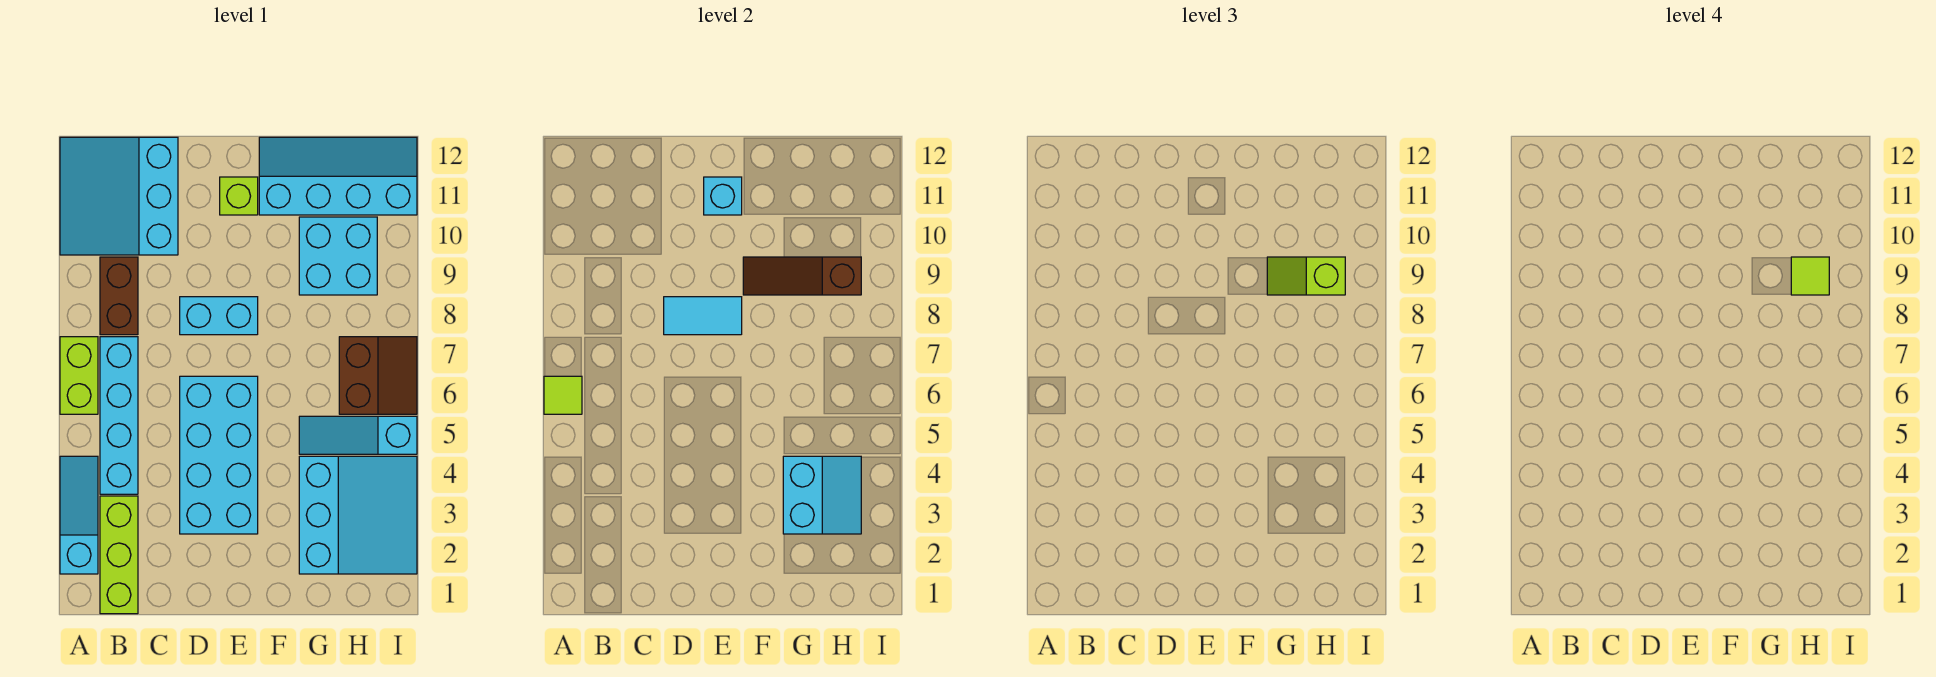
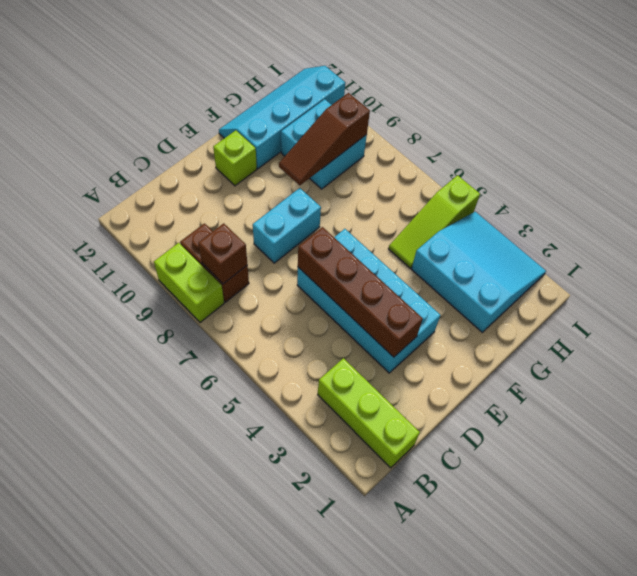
lime 1x2 brick [154,243,224,322] -> lime 1x2 brick moved to [60,337,98,414]
brown 1x1 brick [198,223,247,284] -> none
brown 1x4 brick [298,227,423,357] -> none
lime 1x3 slope [389,175,480,268] -> cyan 1x3 slope [299,416,417,454]
none -> cyan 1x3 slope [60,456,98,574]
none -> cyan 3x3 slope [60,137,178,255]
none -> cyan 1x4 brick [100,337,138,494]

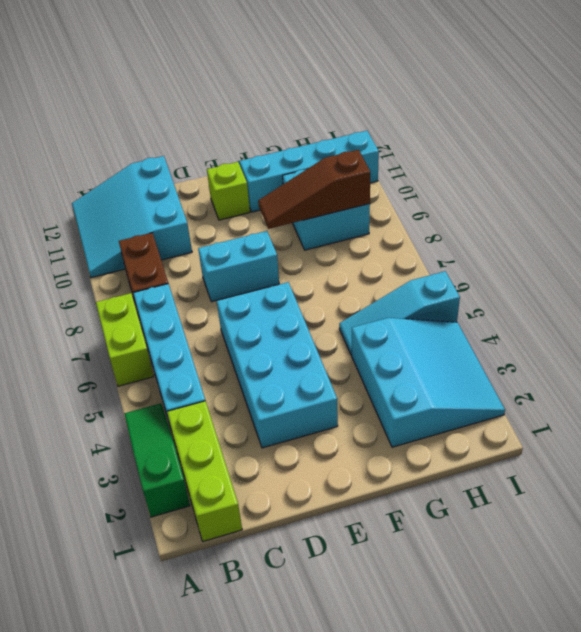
green 1x3 slope [125,403,190,517] -> cyan 1x3 slope [60,456,98,574]
none -> brown 2x2 slope [339,337,417,414]
none -> lime 1x1 tile [544,376,582,414]
none -> cyan 1x2 tile [664,297,742,335]

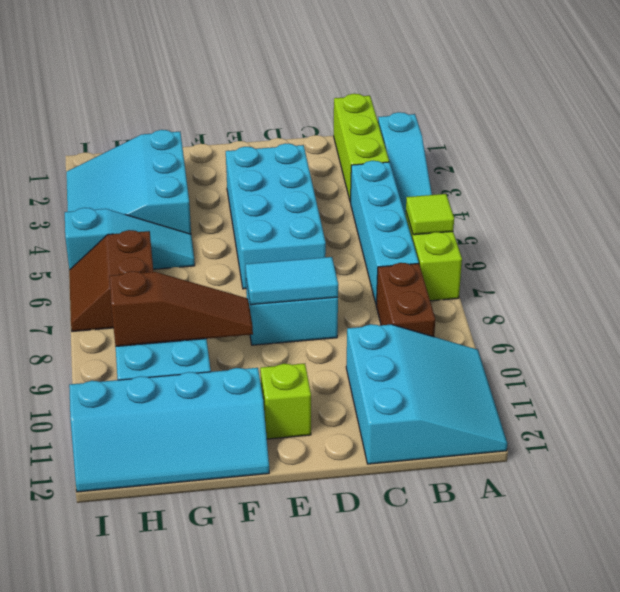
none -> cyan 1x1 brick [704,177,742,215]
none -> cyan 2x2 slope [783,456,861,534]
none -> lime 1x2 slope [1267,257,1345,295]

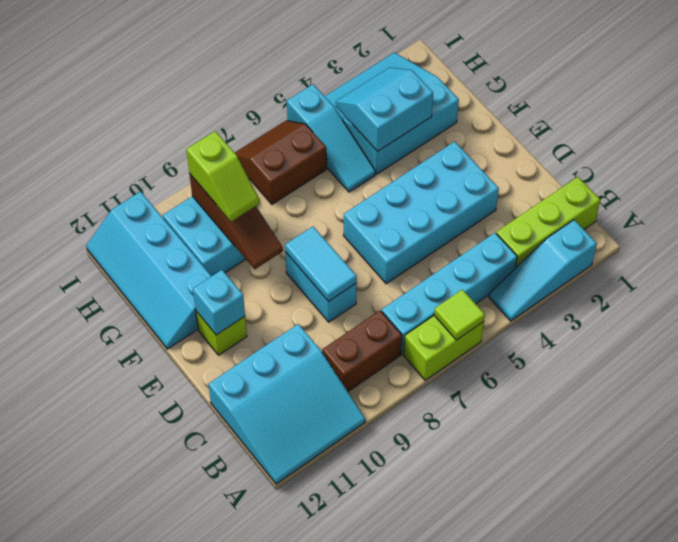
none -> lime 1x1 tile [1791,257,1829,295]

